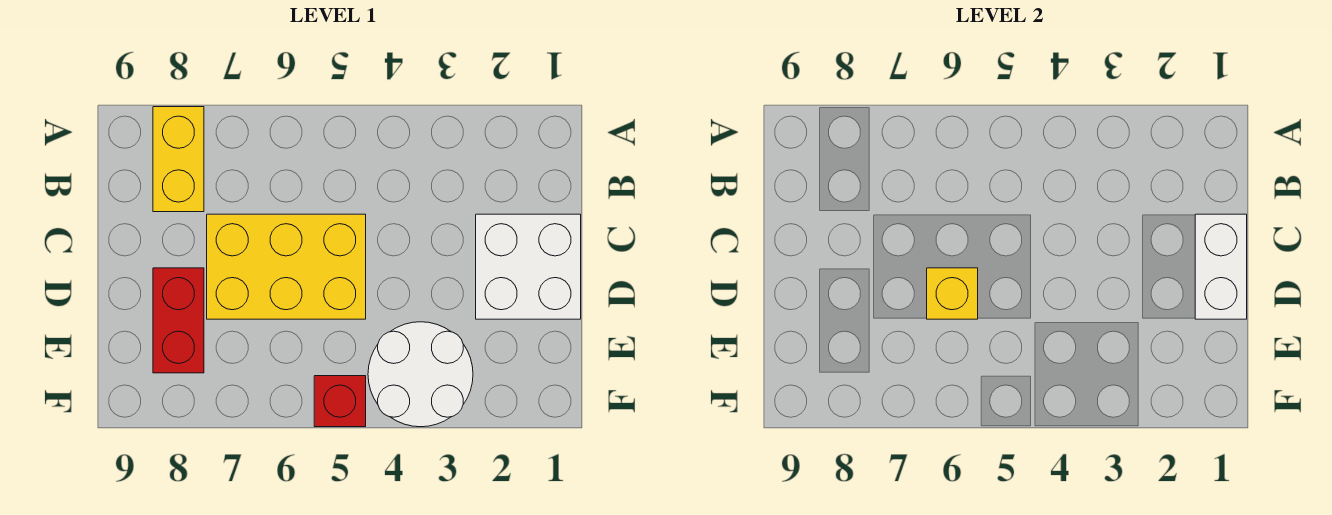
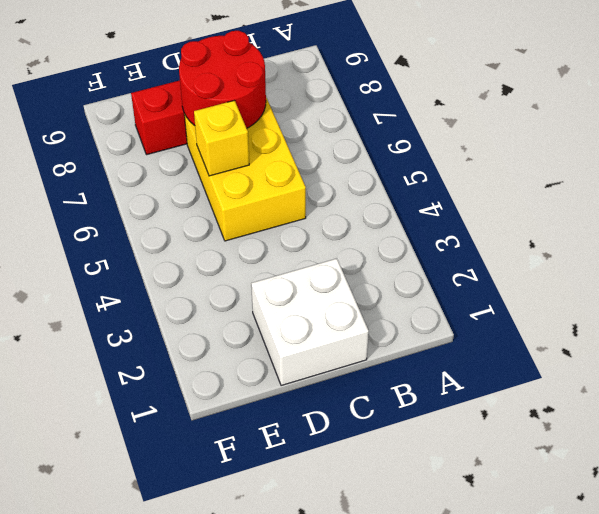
red 2x2 round brick [179,31,266,128] -> none
none -> yellow 1x2 brick [153,107,204,212]
none -> white 2x2 round brick [368,322,473,427]

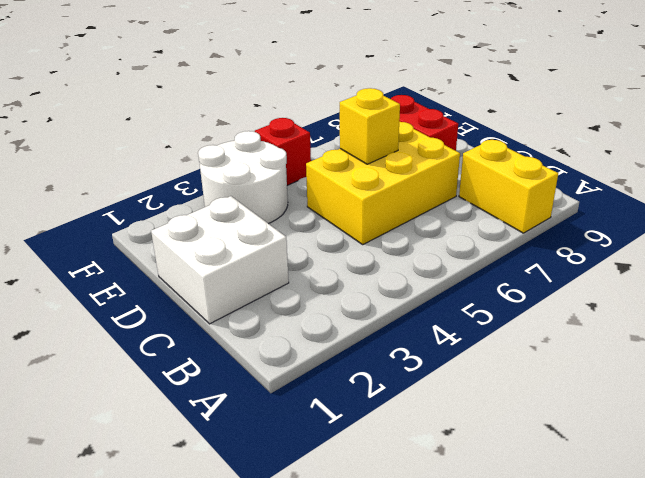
none -> white 1x2 brick [1195,214,1247,319]

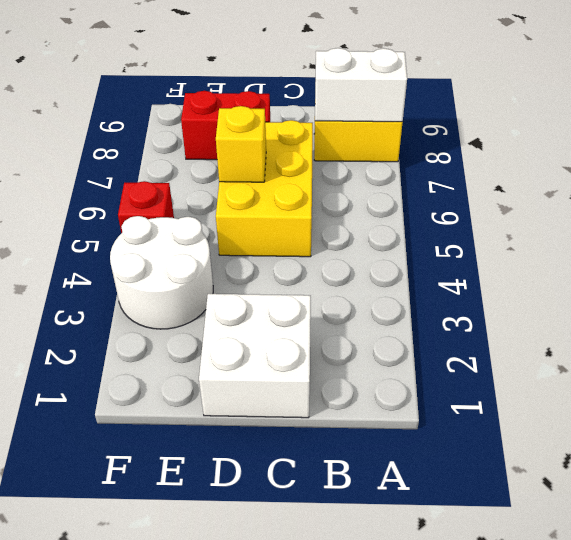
white 1x2 brick [315,48,407,122] -> white 1x2 brick moved to [1195,214,1247,319]

